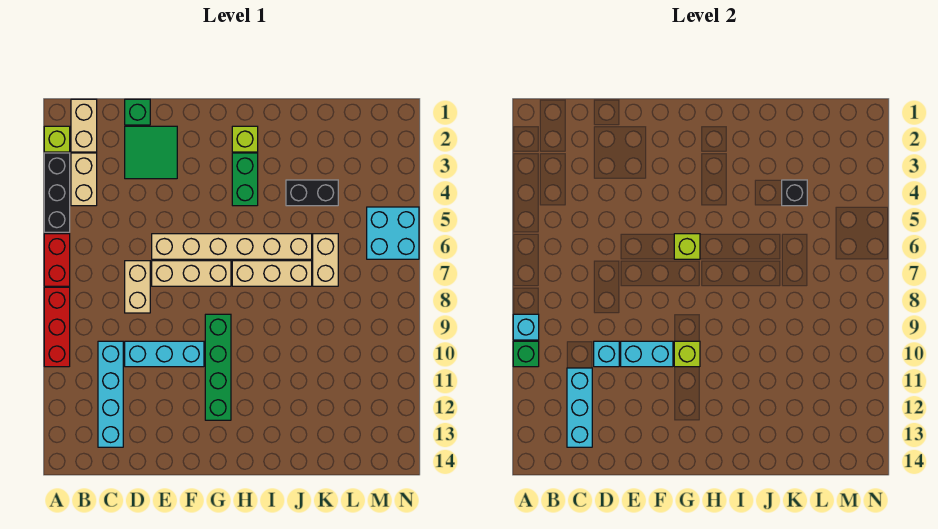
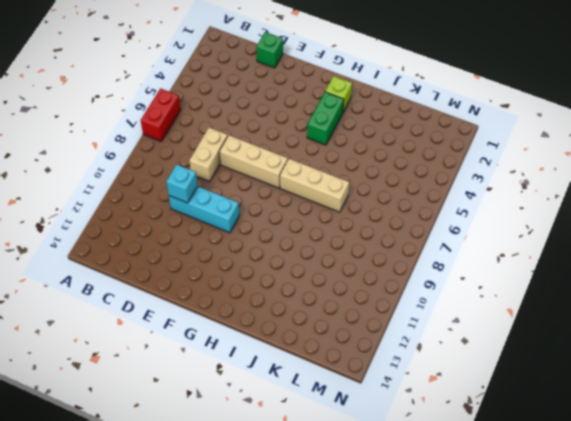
none -> lime 1x1 brick [44,126,70,152]
none -> black 1x3 brick [44,153,70,232]
none -> red 1x3 brick [44,287,70,367]

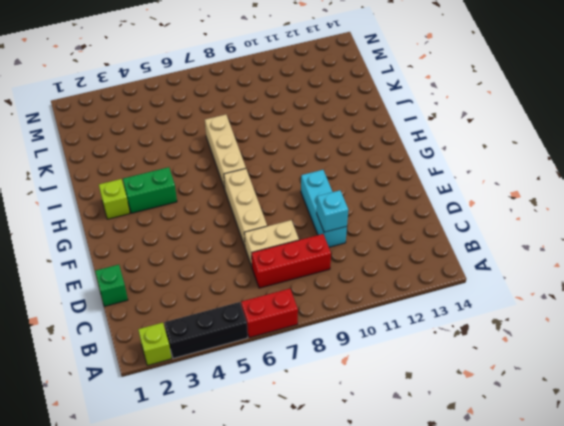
red 1x3 brick [252,234,331,288] -> red 1x3 brick moved to [44,287,70,367]
none -> tan 1x2 brick [71,99,97,152]
none -> tan 1x2 brick [71,153,97,206]
none -> cyan 1x4 brick [98,341,123,447]

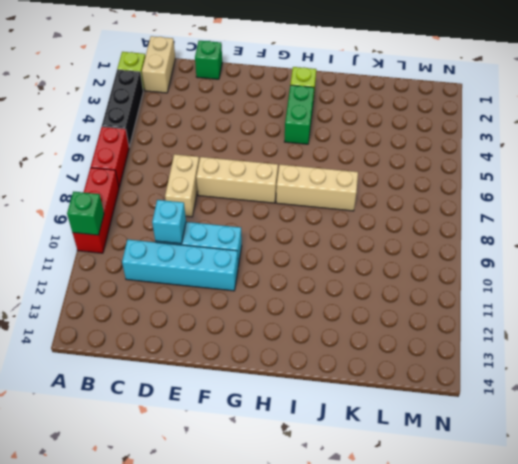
cyan 1x4 brick [122,240,238,291] -> cyan 1x4 brick turned to [98,341,123,447]
none -> tan 1x2 brick [71,153,97,206]
none -> green 2x2 tile [125,126,177,179]
none -> tan 1x6 brick [152,234,312,259]

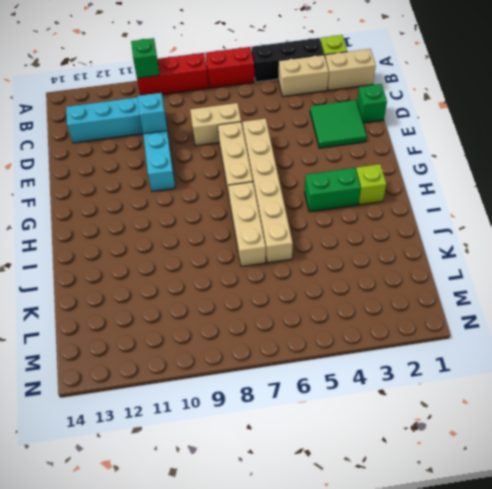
none -> green 1x4 brick [205,314,231,420]
none -> black 1x2 brick [286,180,338,206]
none -> tan 1x2 brick [313,234,338,286]

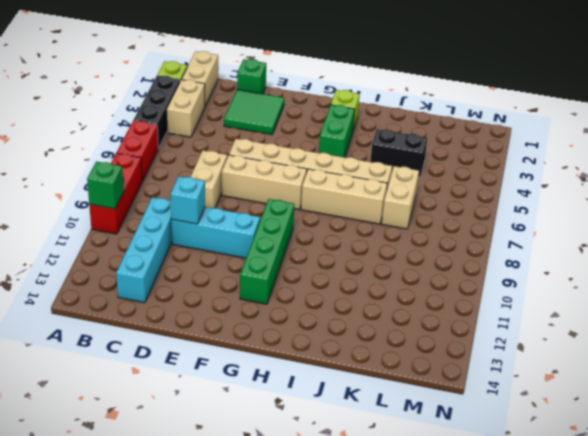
none -> cyan 2x2 brick [367,207,419,259]
none -> cyan 1x1 brick [513,314,539,340]
none -> cyan 1x3 brick [567,368,592,447]

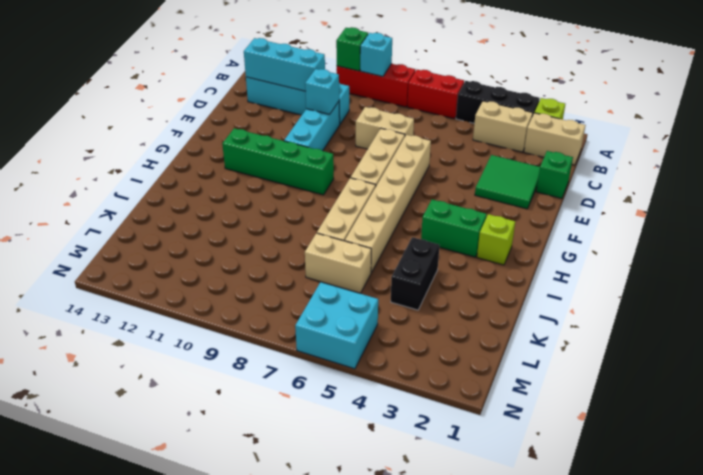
none -> cyan 1x2 brick [621,341,673,367]
none -> lime 1x1 brick [674,234,700,259]
none -> lime 1x1 brick [674,341,700,367]

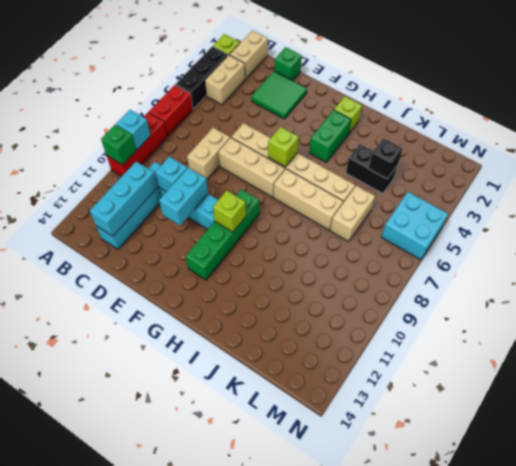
cyan 1x2 brick [159,168,208,225] -> cyan 1x2 brick turned to [621,341,673,367]

